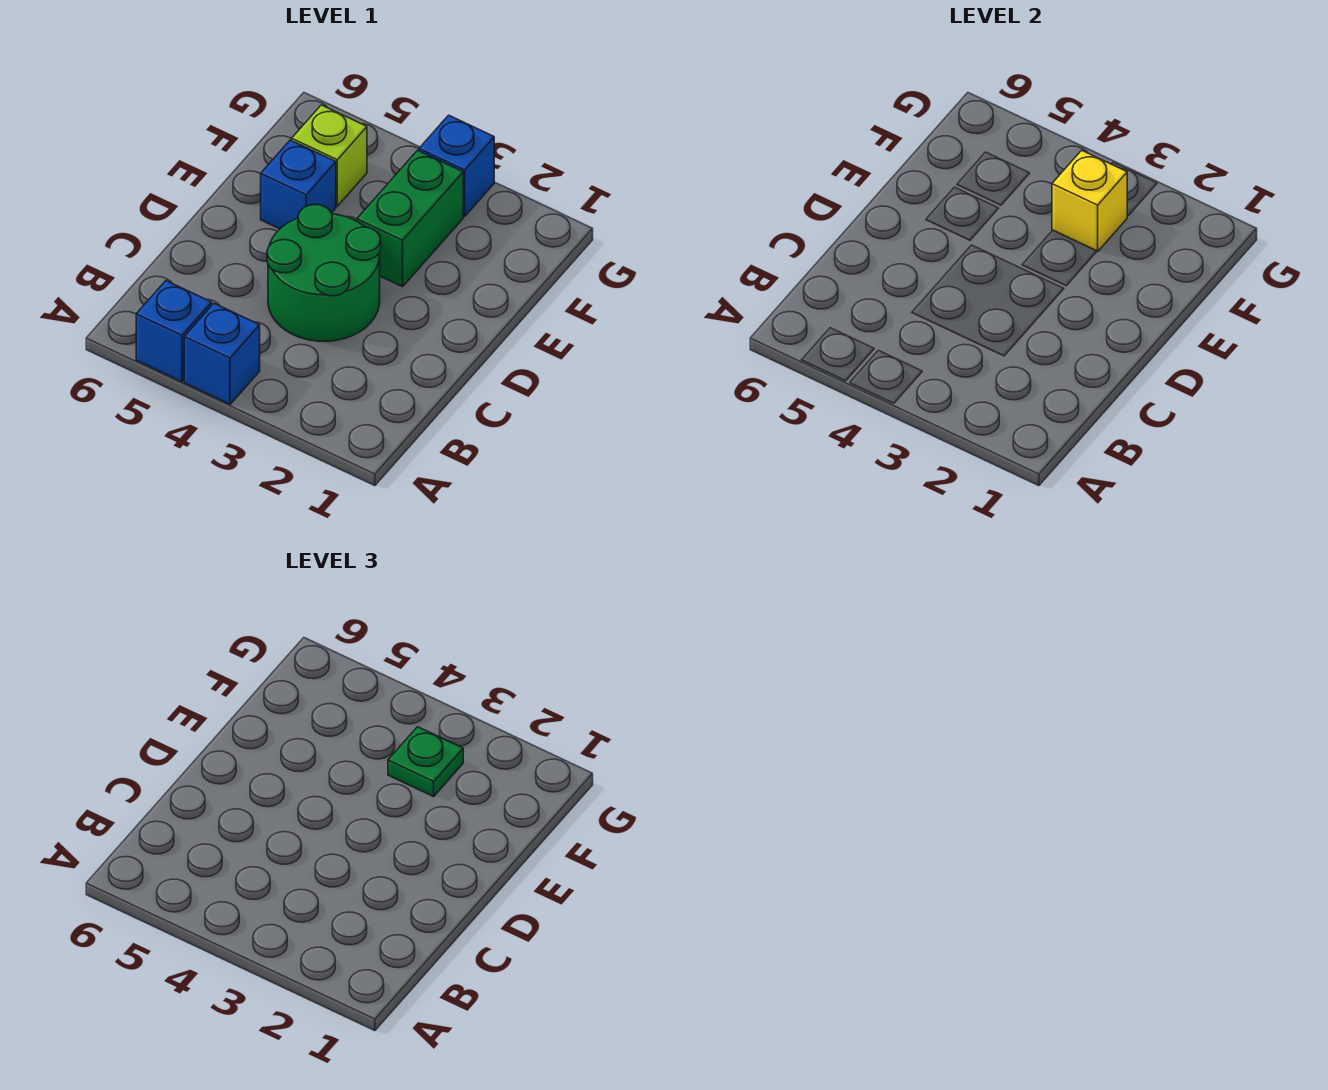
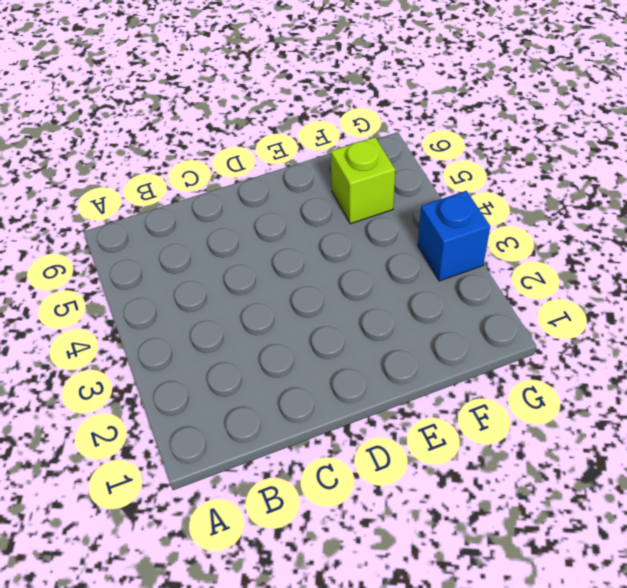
none -> blue 1x1 brick [184,303,260,404]
none -> blue 1x1 brick [136,281,212,382]

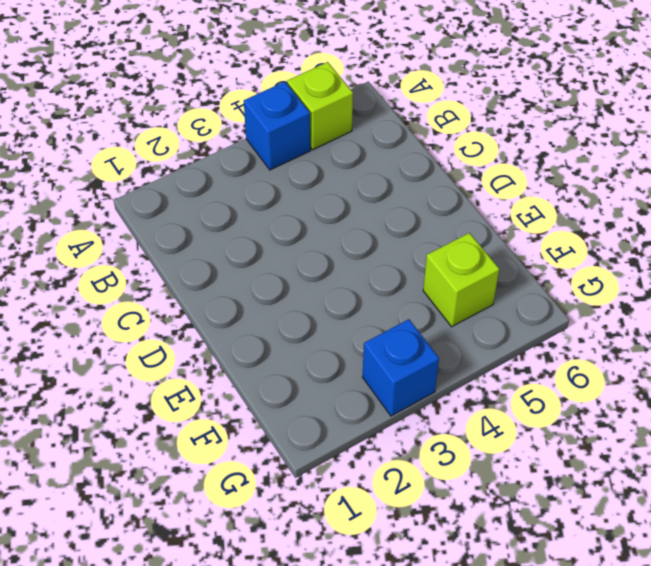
lime 1x1 brick [287,62,353,150] -> blue 1x1 brick [136,281,212,382]
none -> green 2x2 round brick [267,205,381,341]
none -> green 1x2 brick [357,150,463,287]

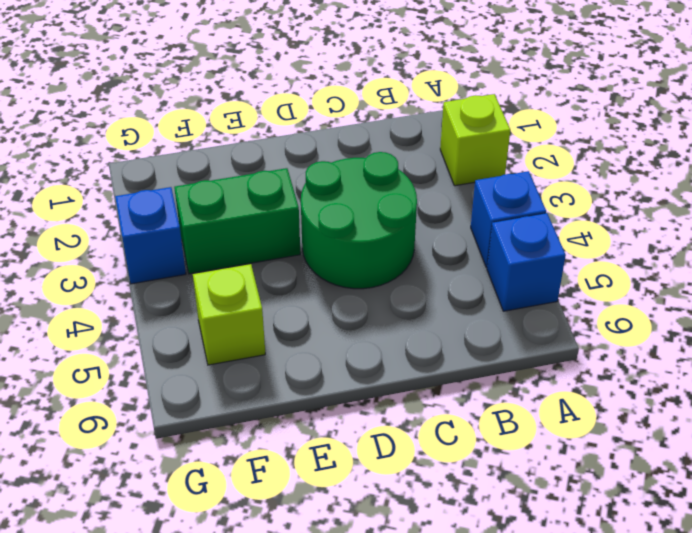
lime 1x1 brick [440,94,510,186] -> none
none -> blue 1x1 brick [261,140,336,229]
none -> yellow 1x1 brick [1052,150,1127,252]

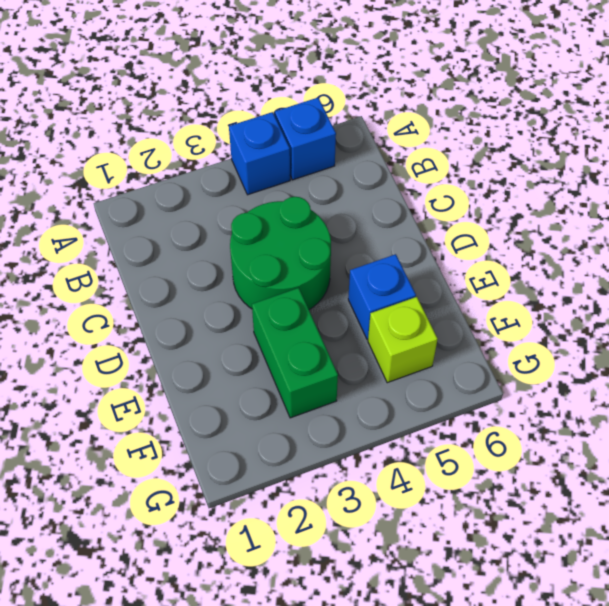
none -> blue 1x1 brick [419,115,494,216]
none -> yellow 1x1 brick [1052,150,1127,252]

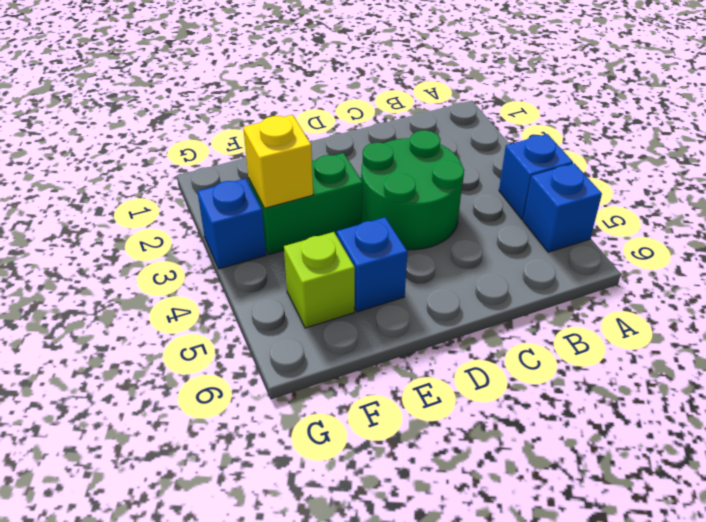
none -> green 1x1 plate [388,727,463,797]

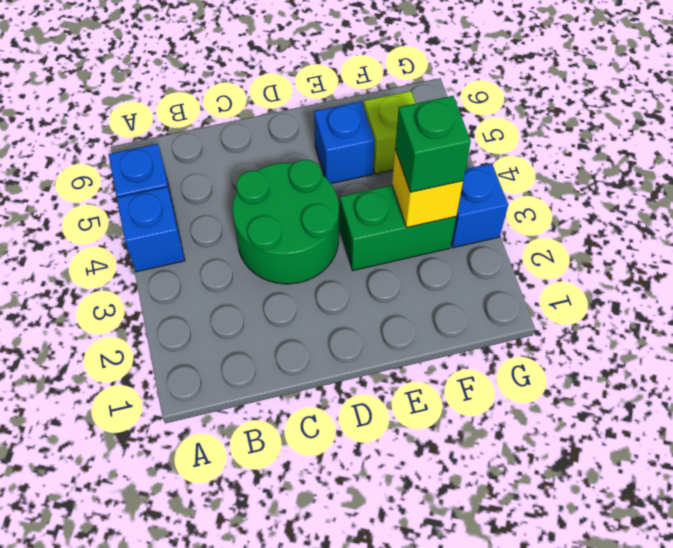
green 1x1 brick [395,96,471,192] -> green 1x1 plate [388,727,463,797]

